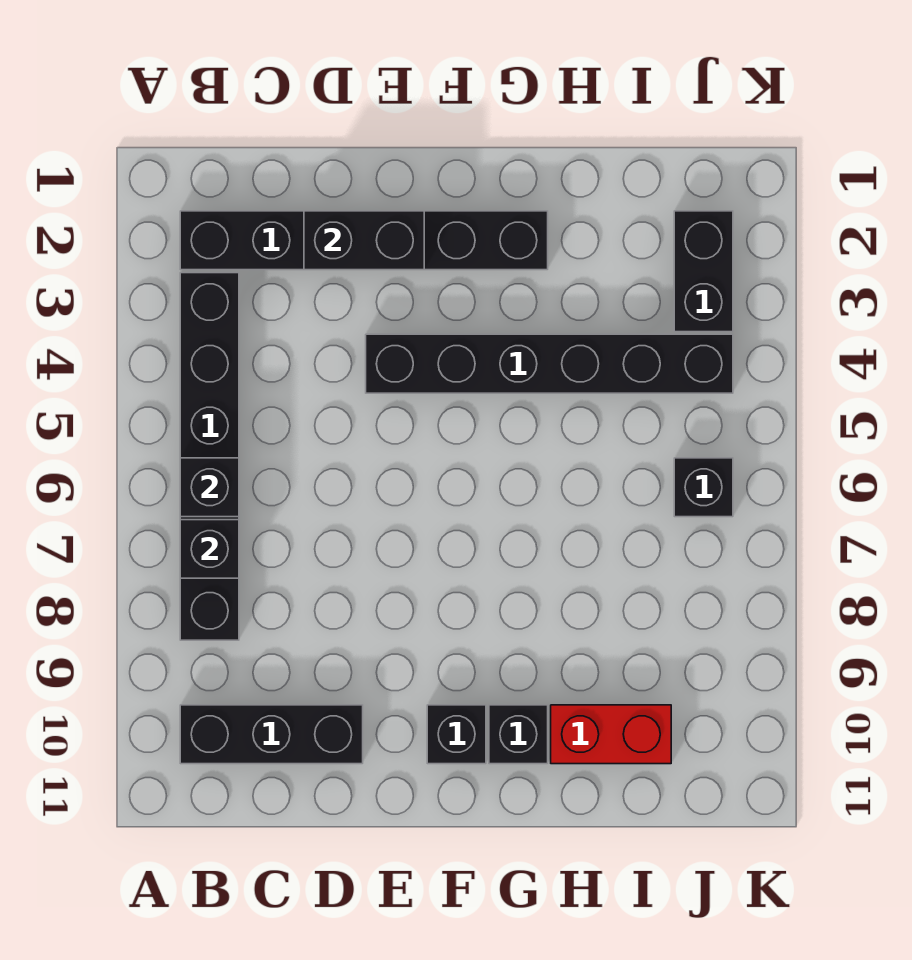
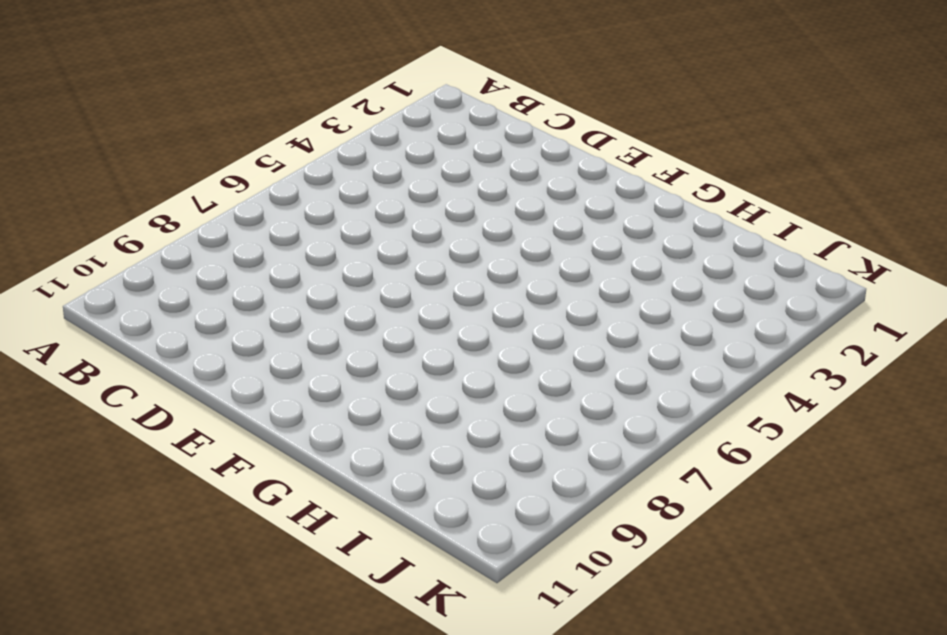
none -> black 1x6 brick [180,211,548,270]
none -> black 1x6 brick [180,273,239,640]
none -> black 1x3 brick [180,705,363,764]

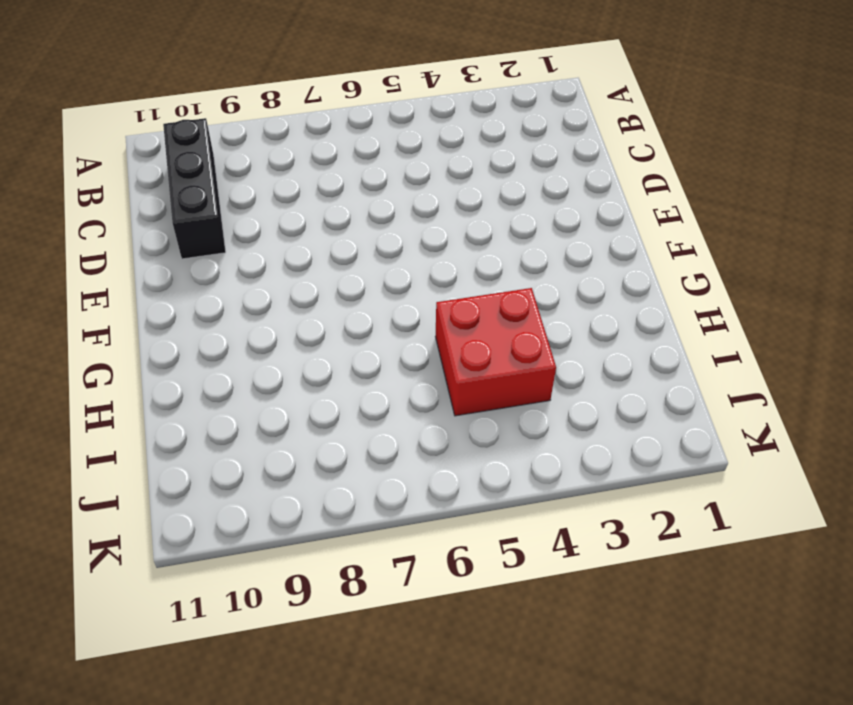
red 2x2 brick [435,288,556,416] -> black 1x6 brick [366,334,733,393]
none -> black 1x6 brick [180,211,548,270]
none -> black 1x6 brick [180,273,239,640]
none -> black 1x1 brick [427,705,486,764]

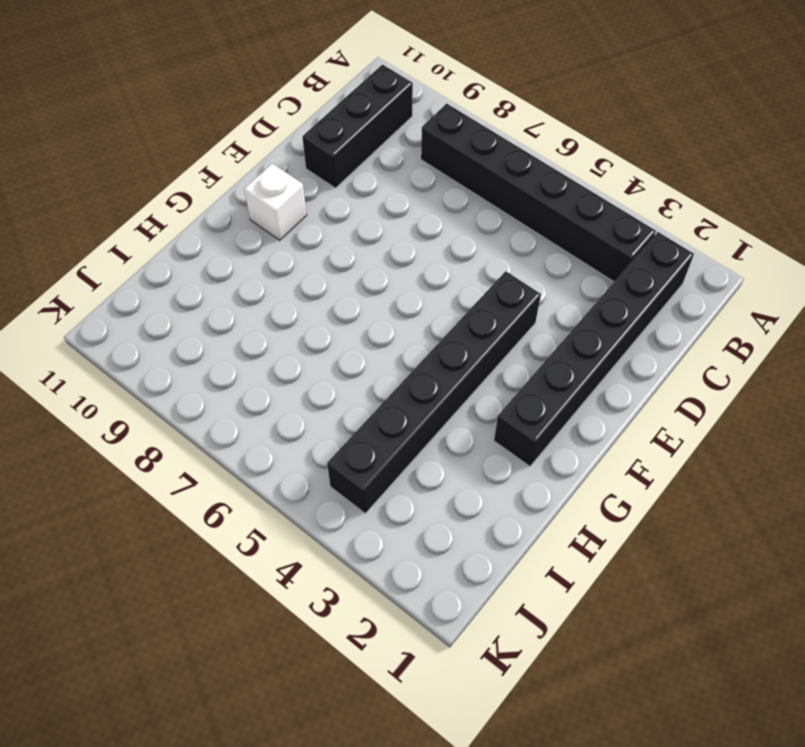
white 1x1 brick [244,163,307,240] -> black 1x1 brick [427,705,486,764]
none -> black 1x1 brick [489,705,548,764]
none -> red 1x2 brick [551,705,671,764]
none -> black 1x2 brick [674,211,733,332]

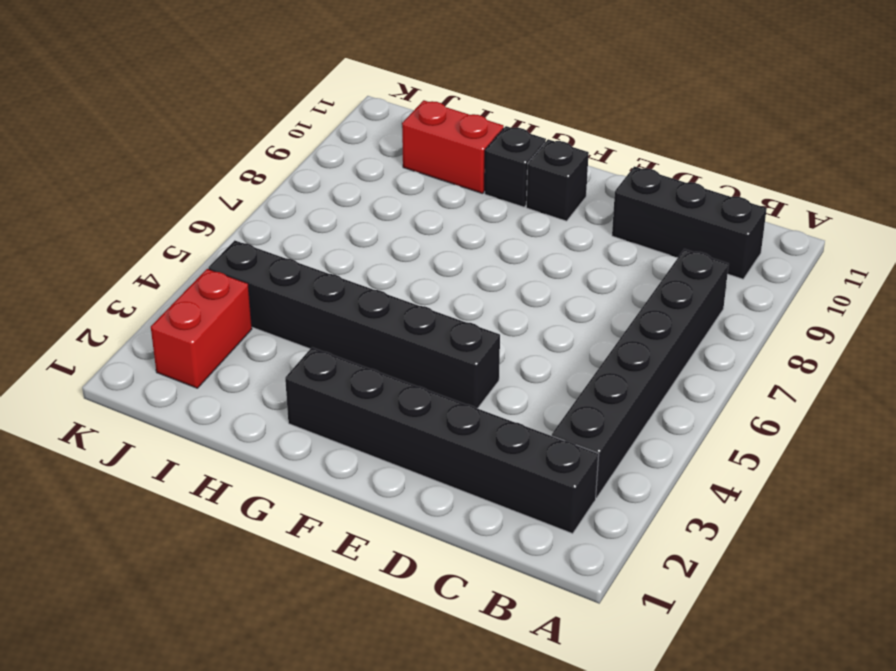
red 1x2 brick [151,269,252,388] -> black 1x2 brick [674,211,733,332]
none -> black 1x1 brick [674,458,733,517]
none -> black 1x1 brick [180,458,239,517]
none -> black 1x1 brick [180,520,239,578]

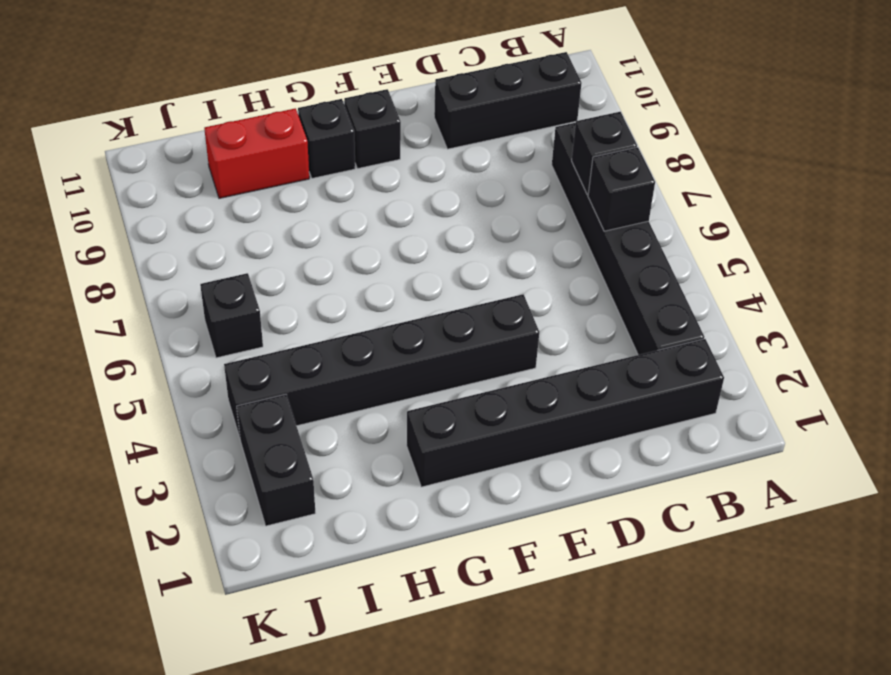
none -> black 1x2 brick [304,211,424,270]

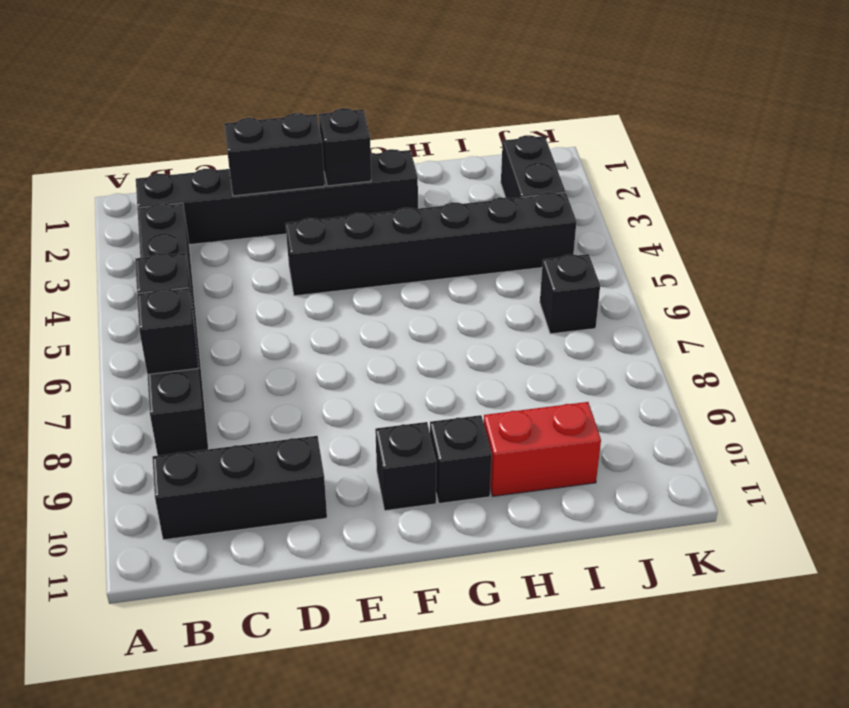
black 1x1 brick [319,108,371,186] -> none

